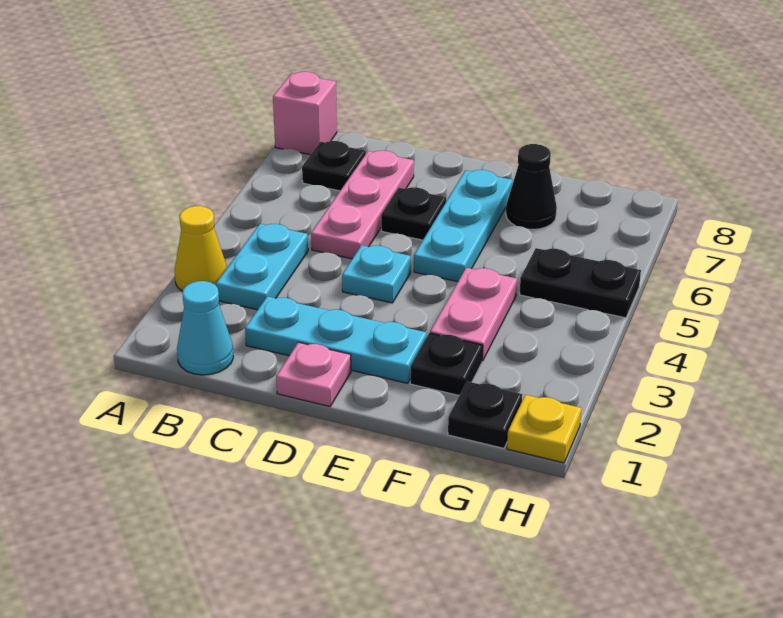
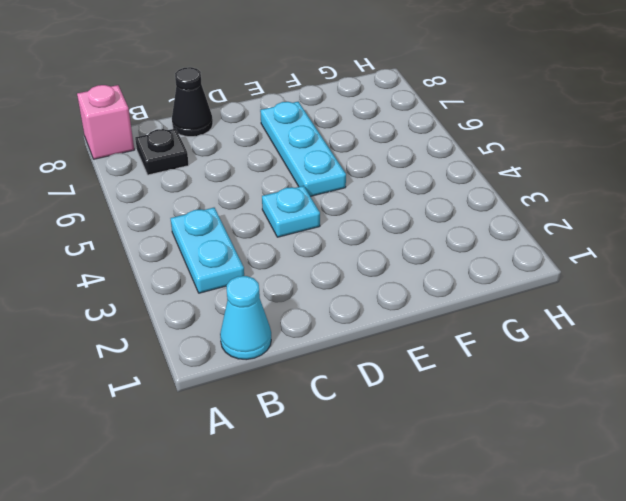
black 1x1 cone [172,67,213,137] -> black 1x1 cone moved to [506,144,557,230]
none -> yellow 1x1 cone [175,206,227,291]
none -> cyan 1x3 plate [245,296,427,383]
none -> pink 1x3 plate [311,151,414,259]

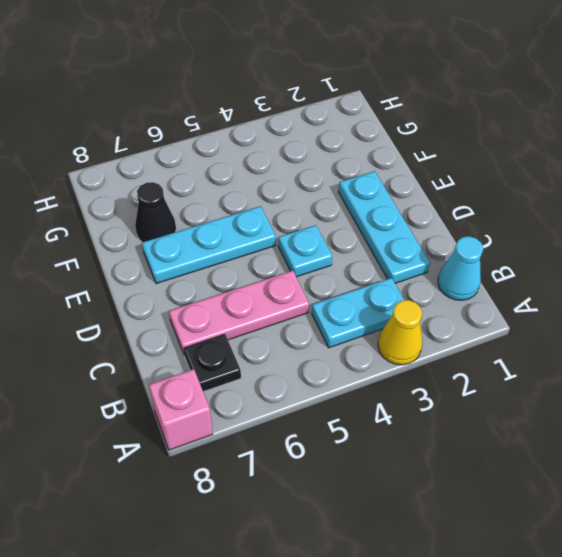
none -> pink 1x1 plate [276,342,351,407]
none -> black 1x1 plate [381,187,446,240]
none -> black 1x1 plate [410,333,483,395]

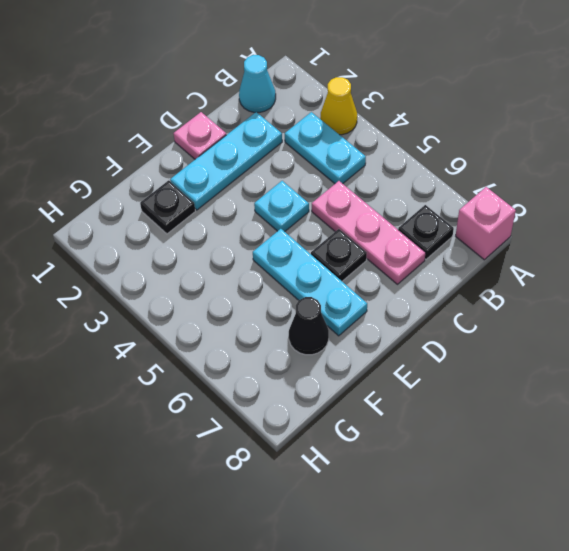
none -> pink 1x2 plate [430,268,517,361]
none -> black 1x1 plate [448,381,522,448]
none -> black 1x2 plate [520,248,641,318]

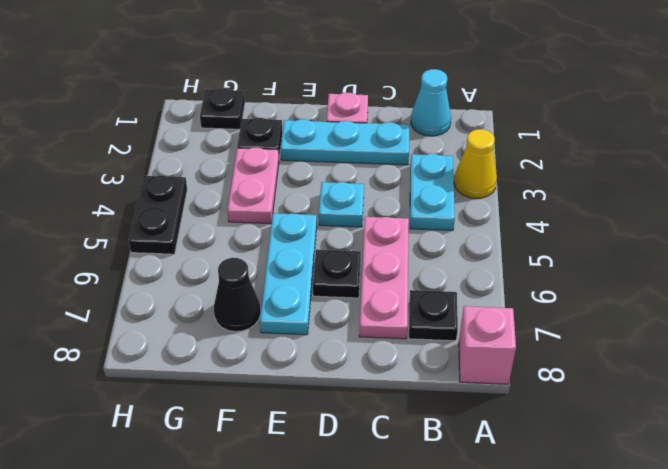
black 1x2 plate [129,175,187,254] -> black 1x2 plate turned to [520,248,641,318]
none -> yellow 1x1 plate [507,395,582,463]

